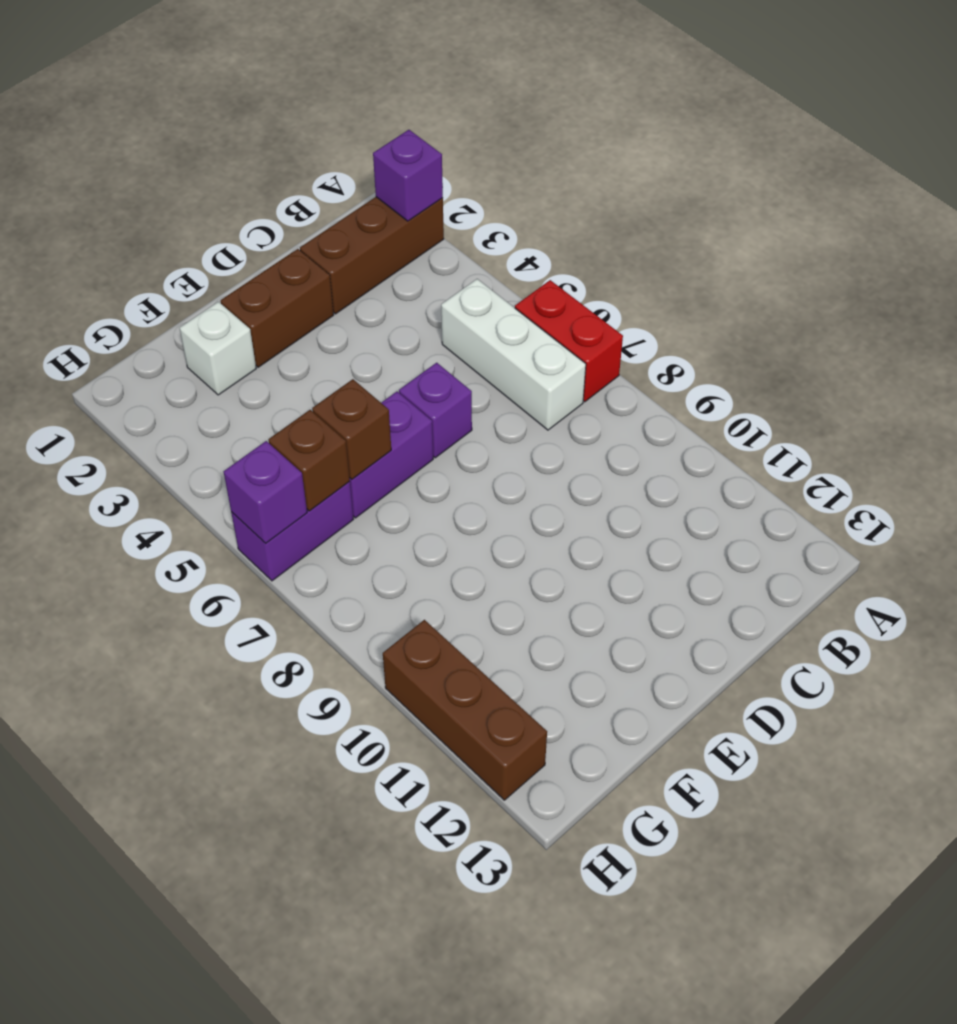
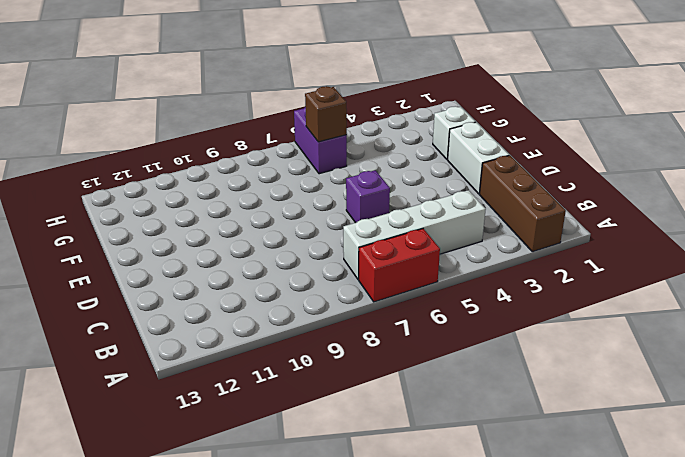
white 1x4 brick [343,190,486,279] -> white 1x3 brick [441,279,586,430]
white 1x2 brick [448,122,509,194] -> brown 1x2 brick [221,249,334,367]
none -> purple 1x2 brick [350,392,433,518]
none -> brown 1x3 brick [383,620,547,800]
none -> purple 1x1 brick [373,130,443,221]

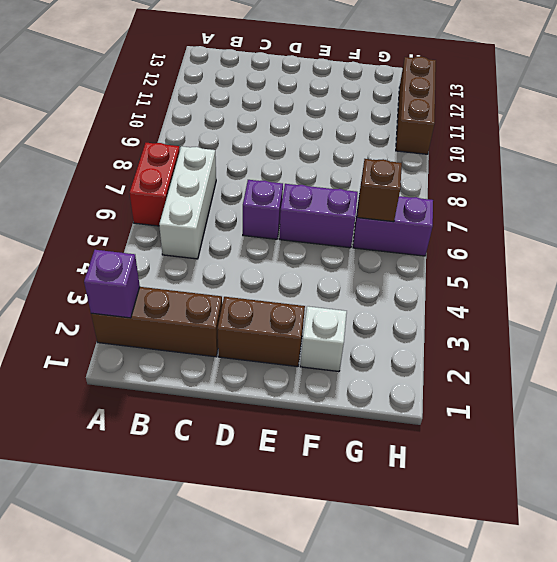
none -> brown 1x1 brick [312,379,391,479]
none -> purple 1x1 brick [224,441,307,543]

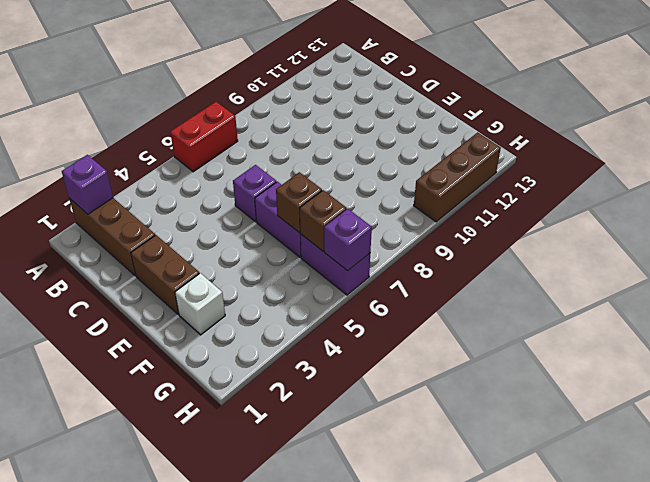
none -> white 1x3 brick [441,279,586,430]

